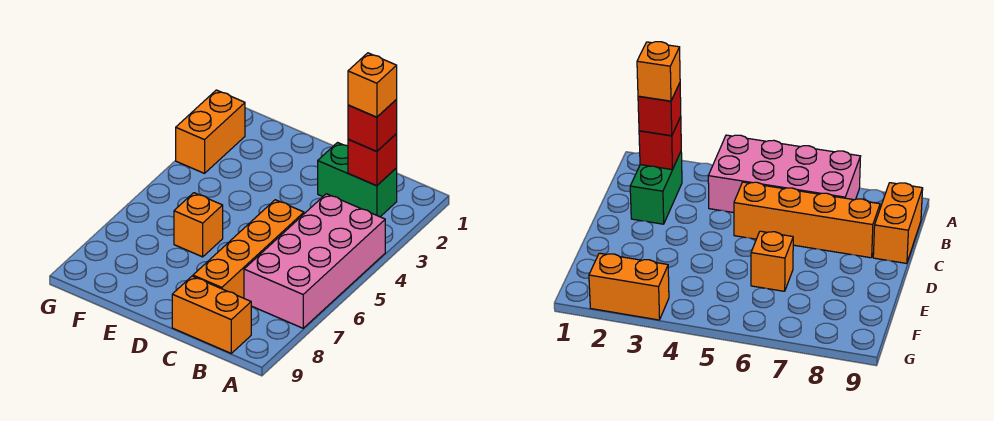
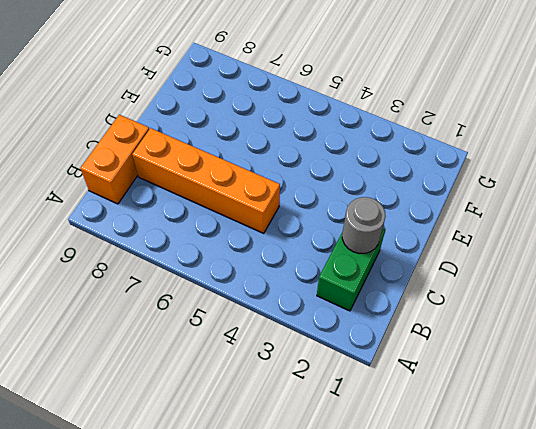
grey 1x1 round brick [342,197,386,254] -> none
none -> pink 2x4 brick [244,194,385,328]
none -> orange 1x1 brick [174,193,223,257]

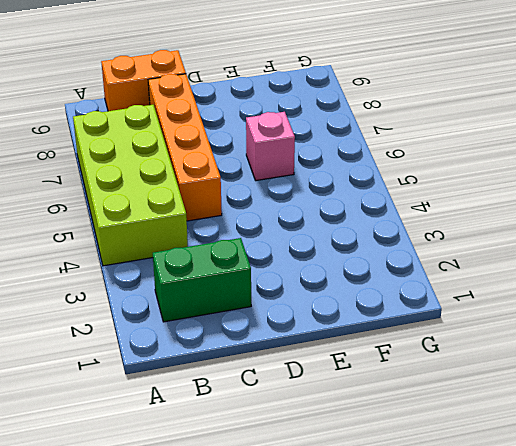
lime 2x4 brick [73,105,188,266] -> pink 2x4 brick [244,194,385,328]
pink 1x1 brick [246,112,295,181] -> orange 1x1 brick [174,193,223,257]
none -> orange 1x2 brick [176,90,245,173]
none -> red 1x1 brick [348,134,397,186]

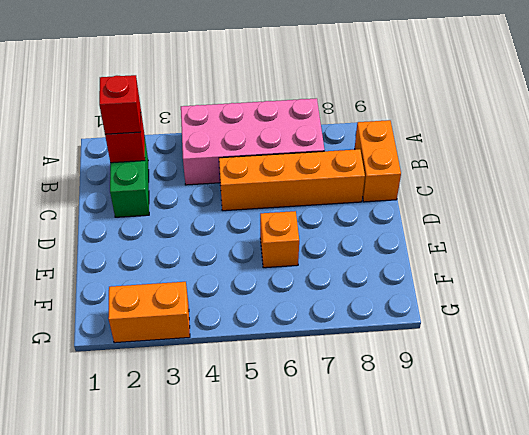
none -> orange 1x1 brick [348,53,397,117]

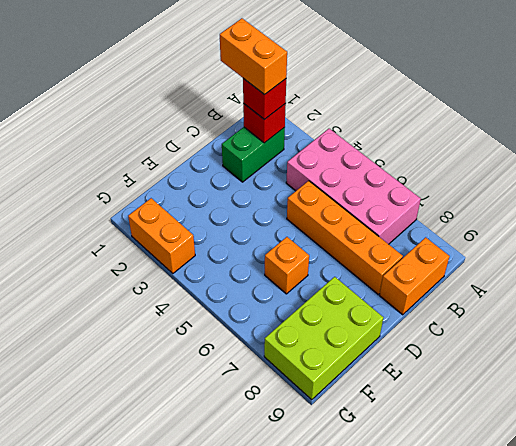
orange 1x2 brick [220,18,287,95] -> orange 1x1 brick [348,53,397,117]
lime 2x3 brick [264,277,383,400] -> none

